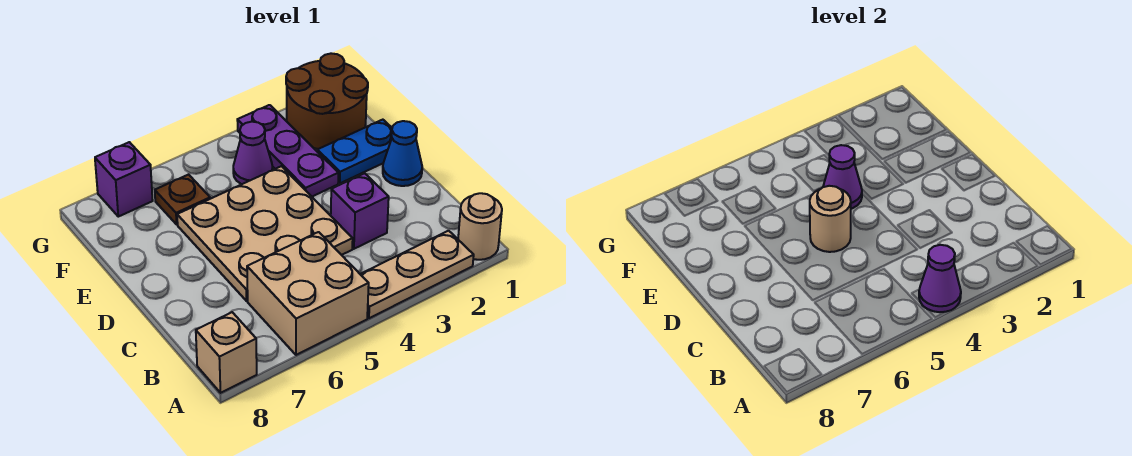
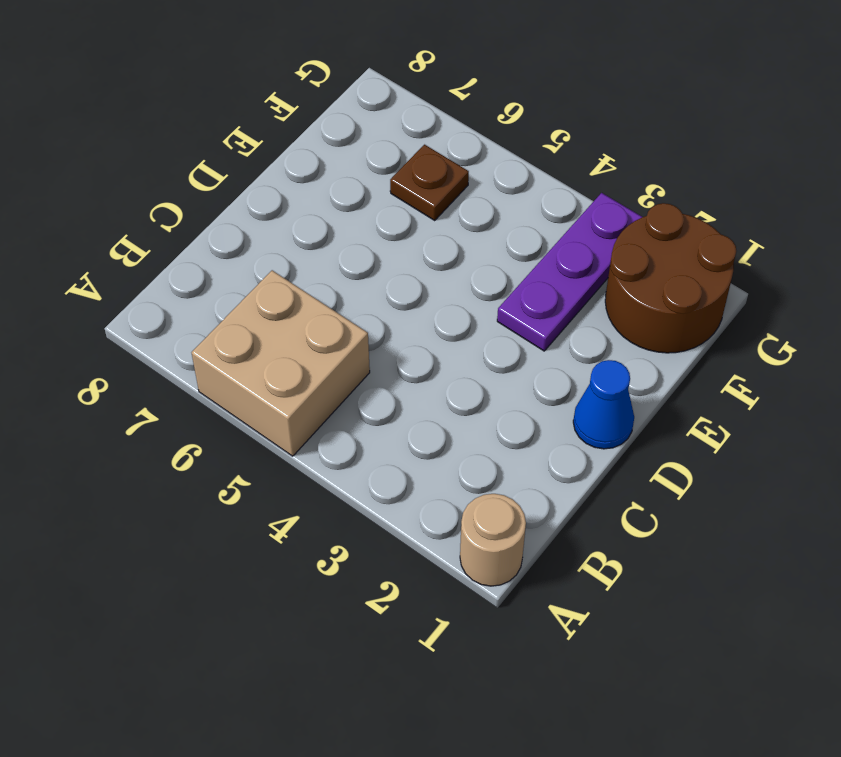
none -> tan 1x3 plate [360,231,474,318]
none -> tan 1x1 brick [196,312,257,393]
none -> purple 1x1 brick [331,173,389,249]

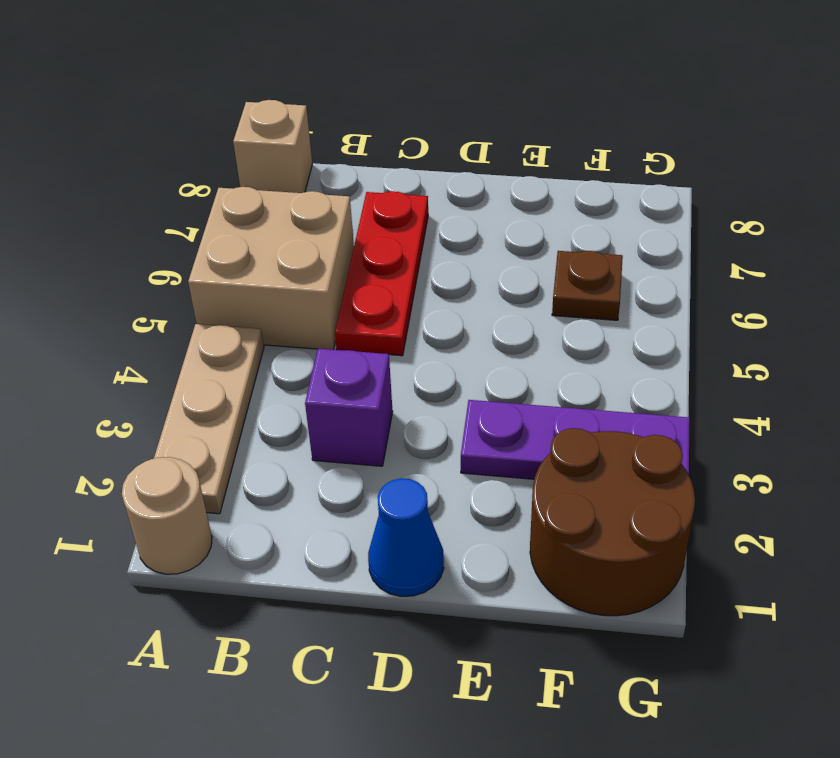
red 1x3 plate [335,191,428,356] -> tan 3x3 plate [177,166,353,301]
none -> blue 1x2 plate [317,120,392,183]
none -> purple 1x1 cone [233,122,273,184]
none -> purple 1x1 brick [95,142,153,217]

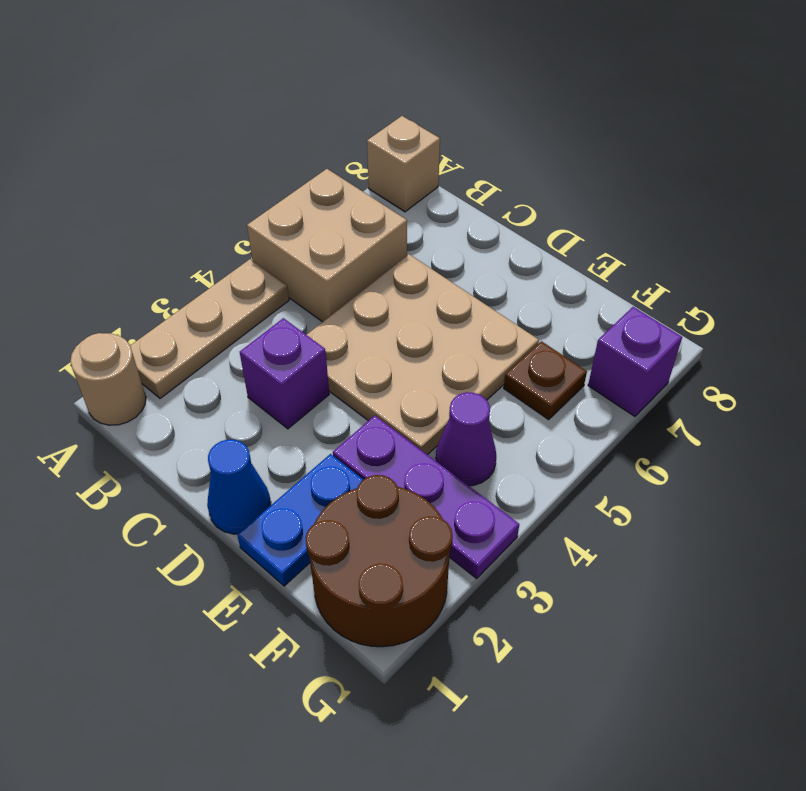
none -> purple 1x1 cone [919,245,961,312]
none -> tan 1x1 round brick [810,186,851,252]
none -> purple 1x1 cone [823,145,862,209]

